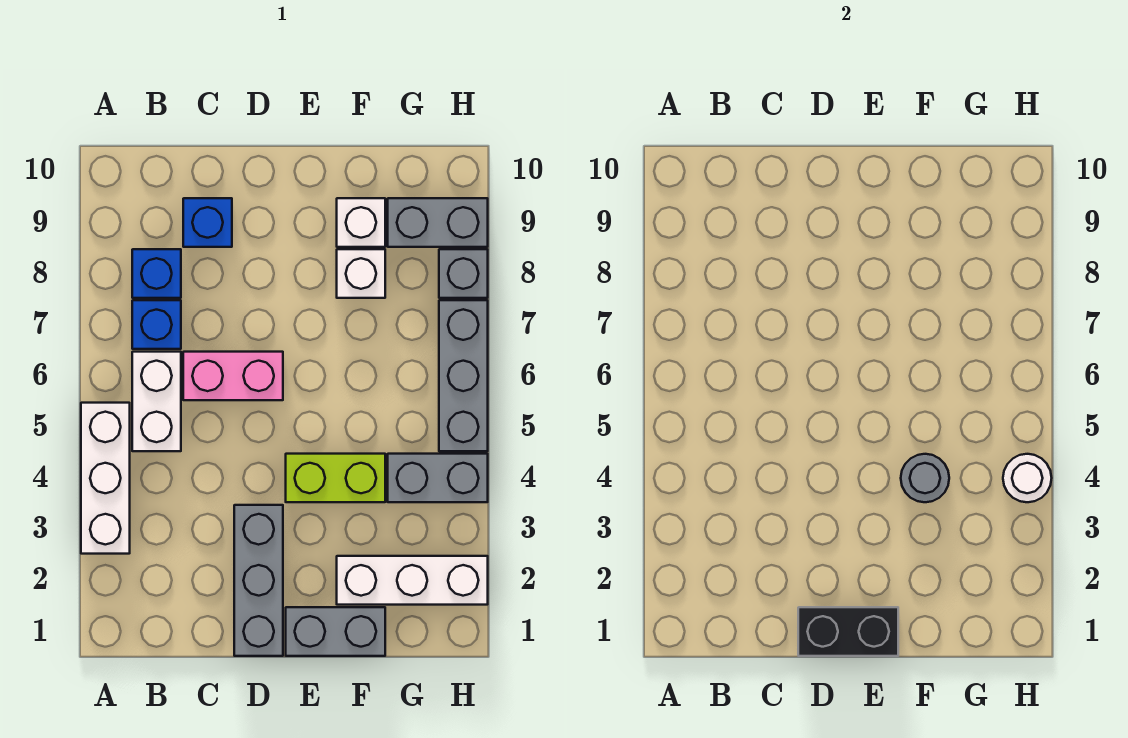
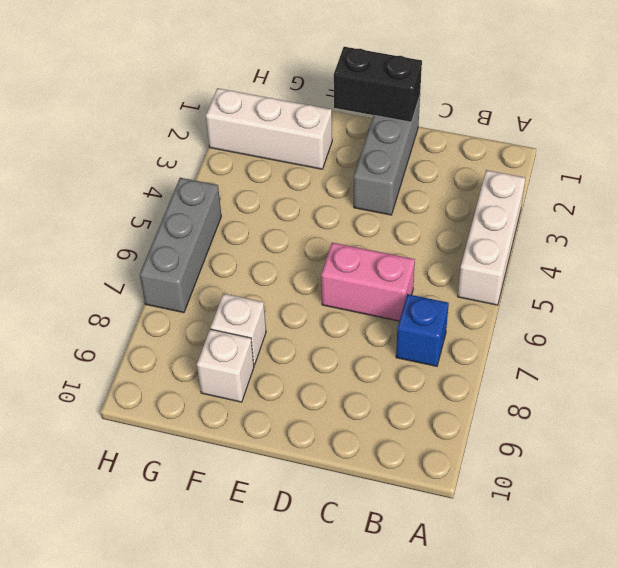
none -> white 1x2 brick [132,352,181,451]
none -> blue 1x1 brick [132,249,181,298]
none -> blue 1x1 brick [183,198,232,247]

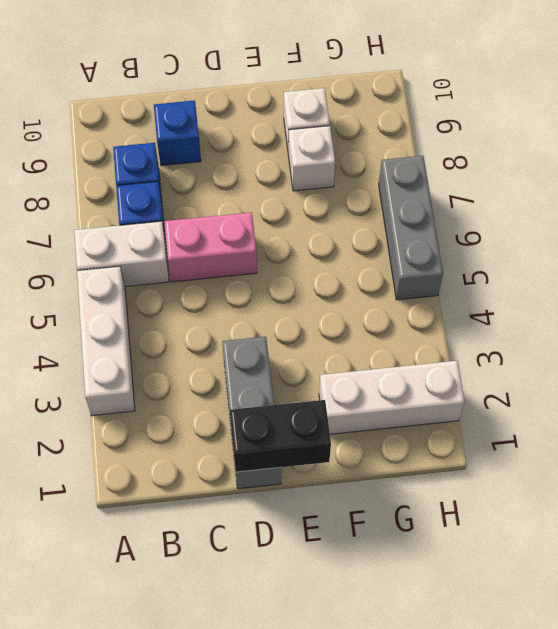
white 1x2 brick [74,221,169,287] -> white 1x2 brick turned to [132,352,181,451]
none -> grey 1x2 brick [286,607,385,656]
none -> lime 1x2 brick [286,454,385,502]
none -> grey 1x2 brick [388,454,488,502]

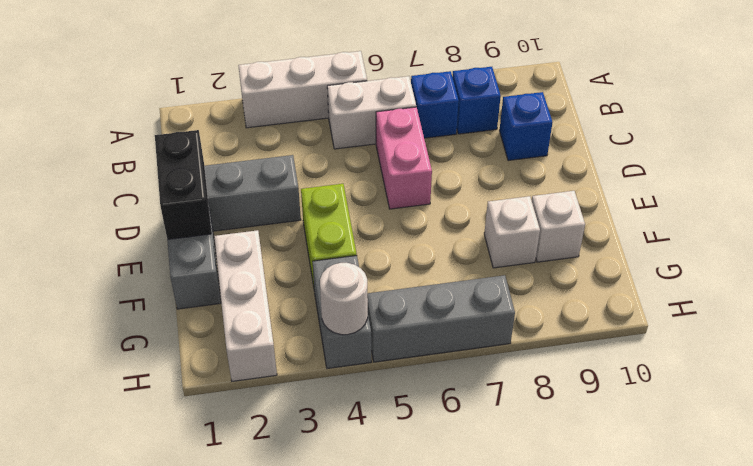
none -> grey 1x2 brick [388,198,488,247]
none -> grey 1x1 brick [439,249,488,298]
none -> grey 1x1 round brick [901,454,949,502]

